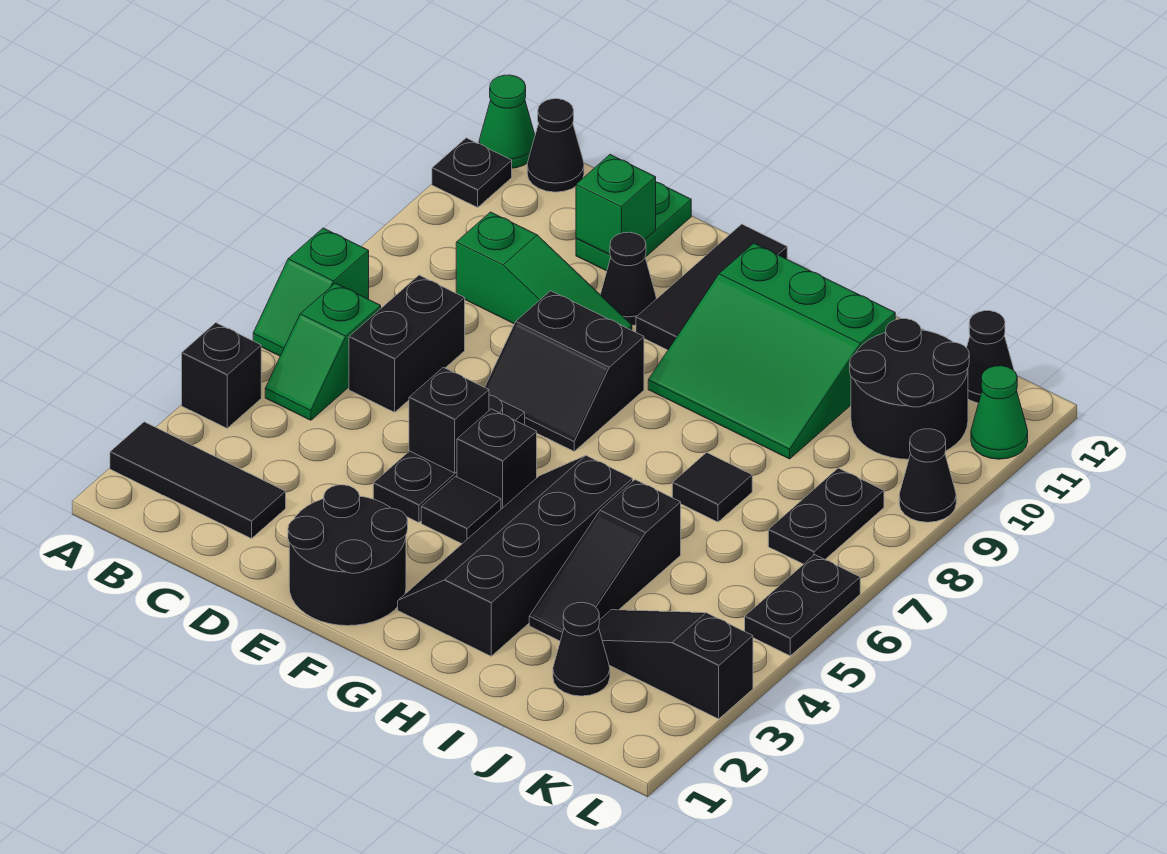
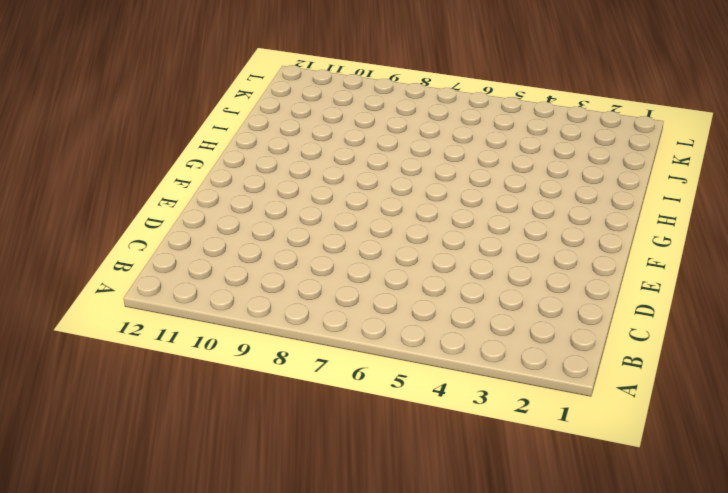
none -> black 1x3 tile [110,422,286,539]
none -> black 1x1 brick [182,323,261,428]
none -> green 1x2 slope [253,228,369,356]
none -> black 1x1 plate [432,138,512,207]

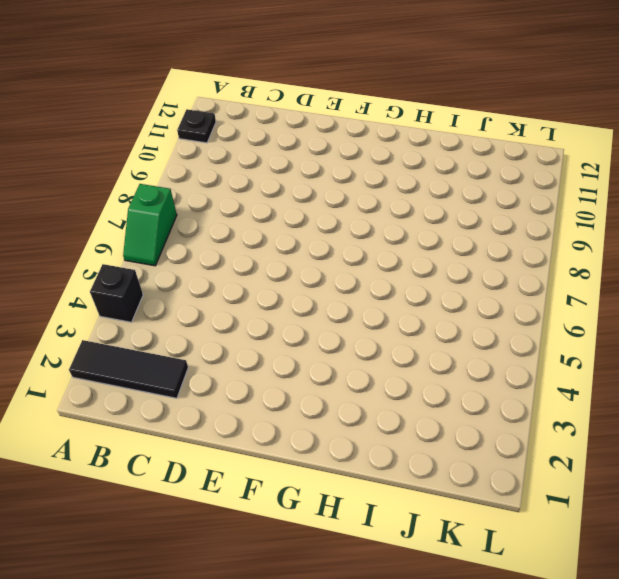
none -> green 1x1 cone [479,75,535,168]
none -> green 1x2 slope [265,283,381,420]
none -> black 1x1 cone [527,99,584,192]
none -> black 1x2 brick [349,275,465,412]

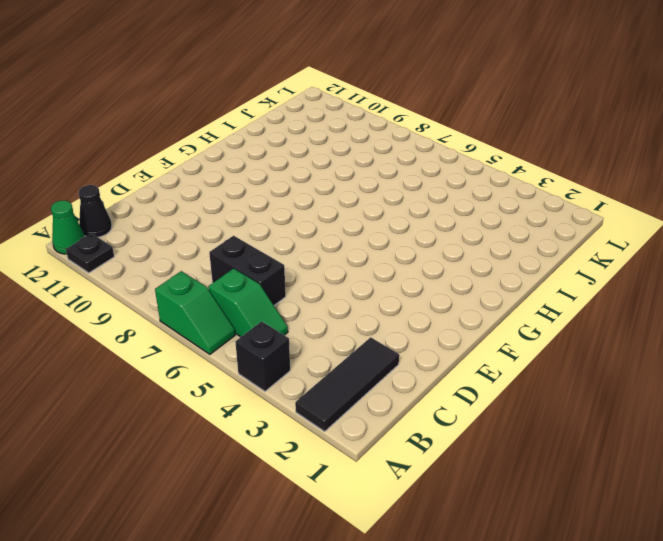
none -> green 1x3 slope [456,212,632,330]
none -> green 1x2 plate [576,182,691,271]
none -> black 2x2 round brick [288,485,408,626]
none -> black 1x3 plate [373,395,525,523]

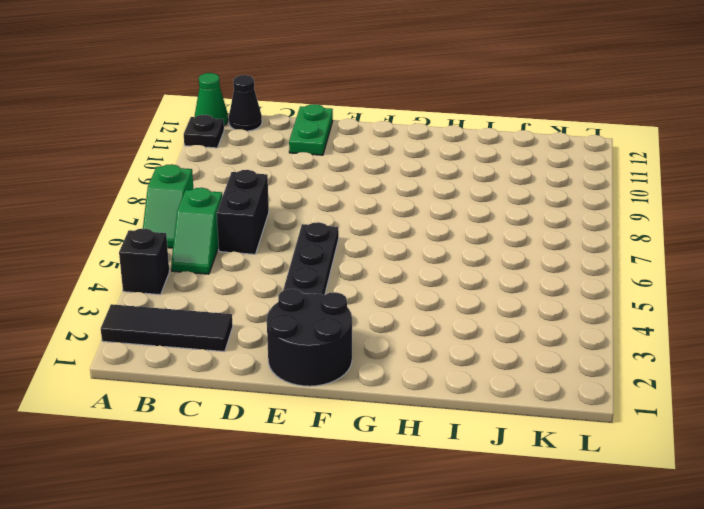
none -> green 1x3 slope [456,212,632,330]
none -> black 2x2 slope [485,291,644,451]
none -> black 1x1 cone [600,232,656,325]
none -> black 1x1 tile [421,477,501,544]

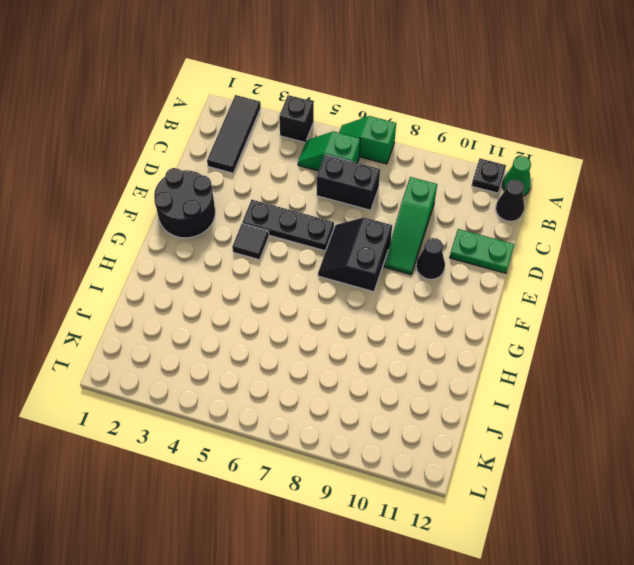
none -> black 1x1 brick [457,409,537,509]
none -> black 1x3 tile [636,224,787,350]
none -> black 2x4 slope [398,456,633,656]
none -> green 3x3 slope [648,243,895,459]

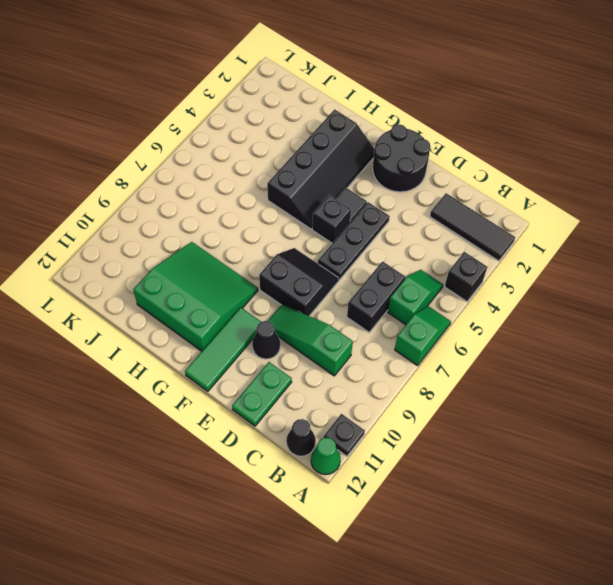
green 1x3 tile [185,307,261,391] -> black 1x3 tile [636,224,787,350]
none -> black 1x3 slope [529,480,681,641]
none -> black 1x1 tile [672,453,752,522]
none -> black 1x1 cone [553,603,610,696]
none -> black 1x3 slope [599,610,753,719]

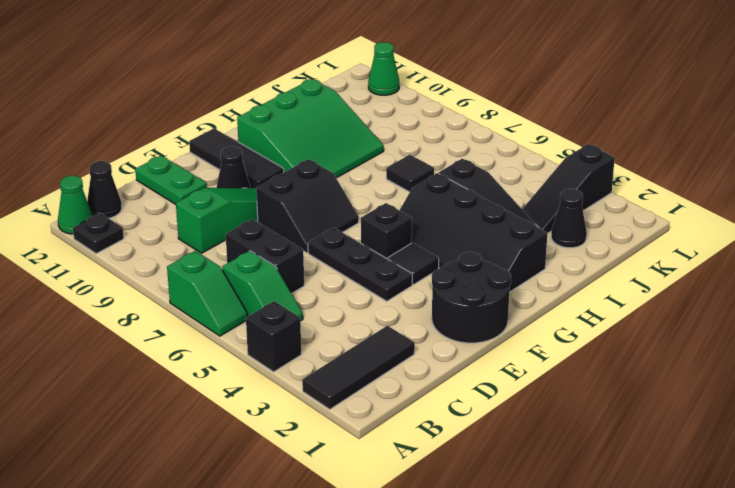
none -> black 2x2 round brick [850,319,969,459]
none -> black 1x2 plate [768,468,884,564]
none -> black 1x1 cone [967,311,1014,403]
none -> black 1x2 plate [745,555,860,656]

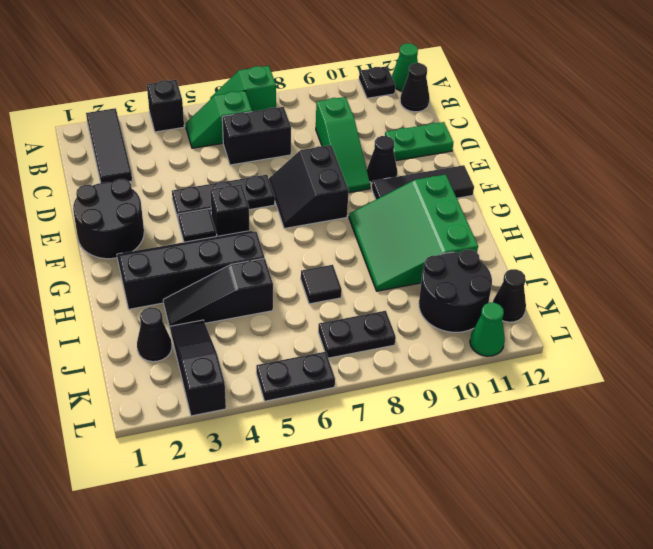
none -> black 1x1 cone [899,429,956,522]
none -> green 1x1 brick [576,155,656,254]
none -> black 1x1 brick [409,367,489,473]

